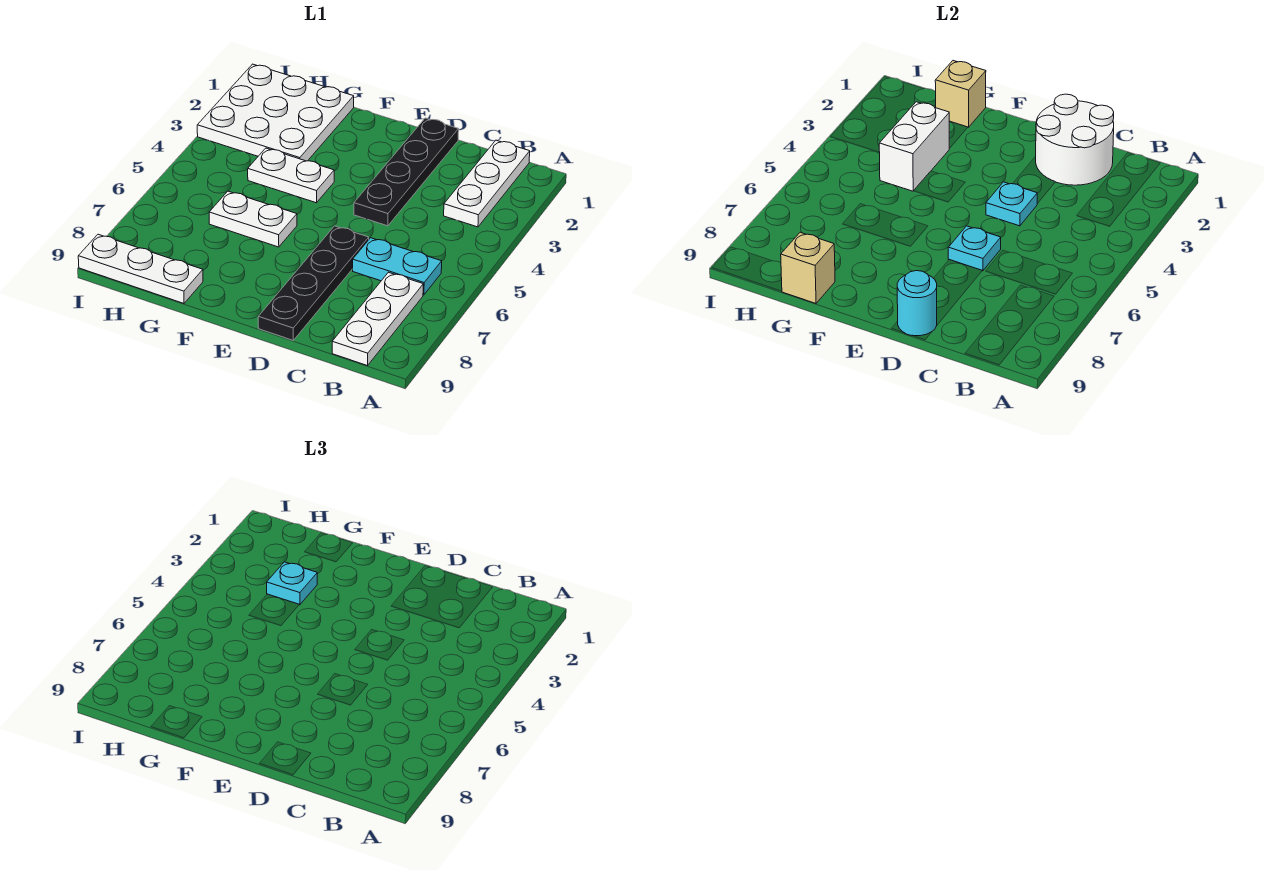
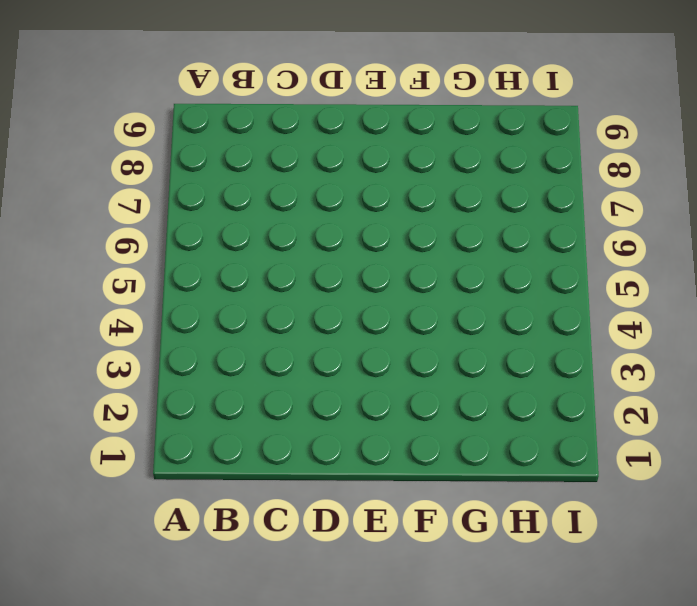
none -> white 1x3 plate [444,140,530,227]
none -> cyan 1x2 plate [353,238,442,295]
none -> white 1x3 plate [332,272,423,366]

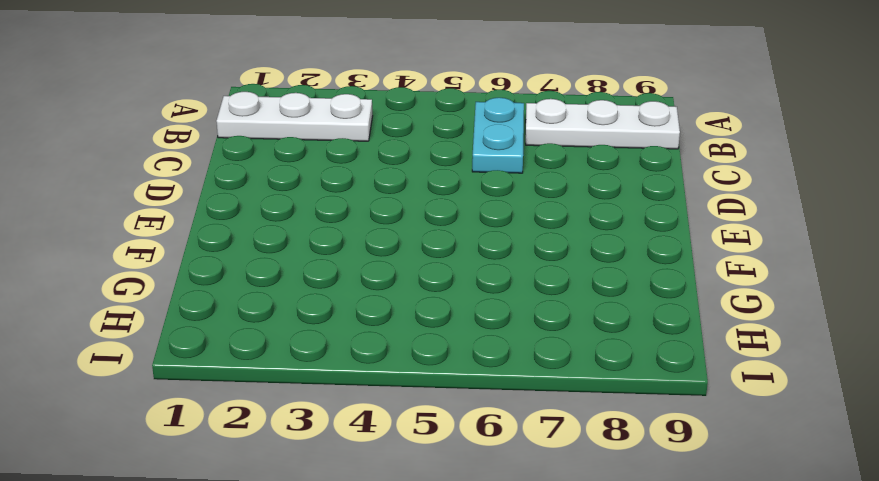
none -> black 1x4 plate [354,118,459,226]
none -> black 1x4 plate [258,226,369,340]
none -> white 1x2 plate [248,148,334,203]

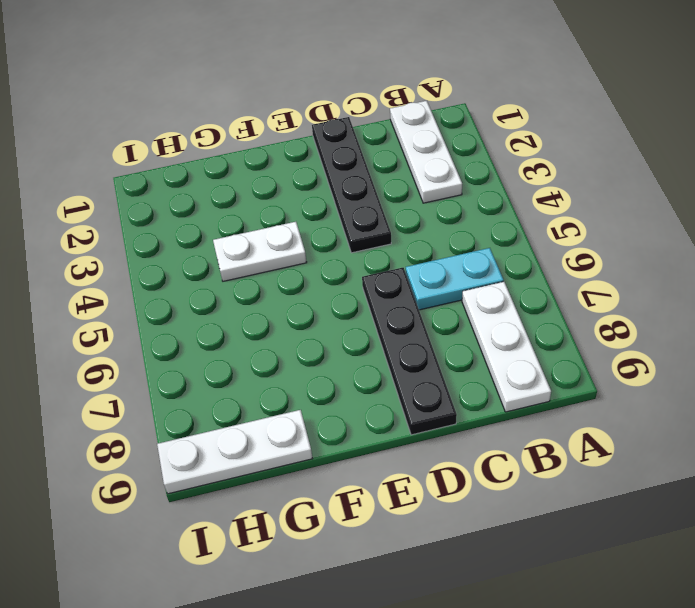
none -> white 1x2 plate [209,191,297,247]
none -> white 3x3 plate [197,64,354,161]
none -> white 2x2 round brick [1036,94,1114,185]

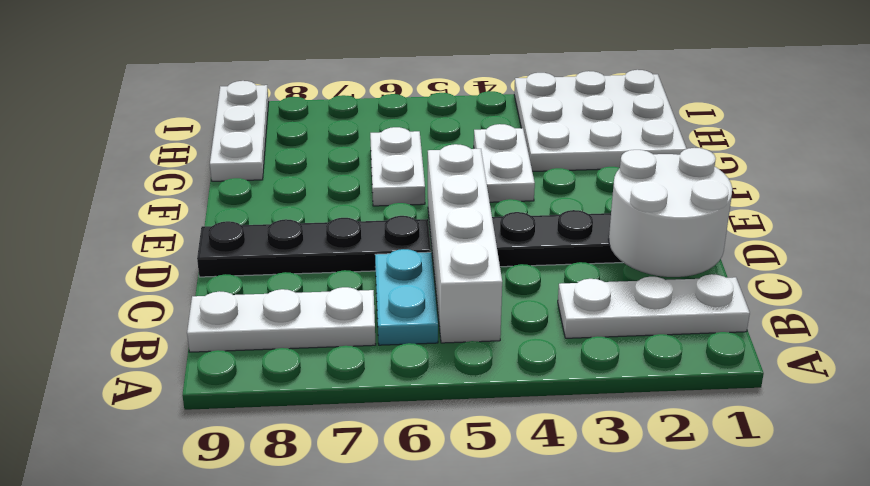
white 1x4 brick [428,144,502,343] -> none
none -> cyan 1x1 plate [986,182,1037,226]
none -> cyan 1x1 plate [948,226,1001,271]
none -> cyan 1x1 round brick [897,271,937,336]

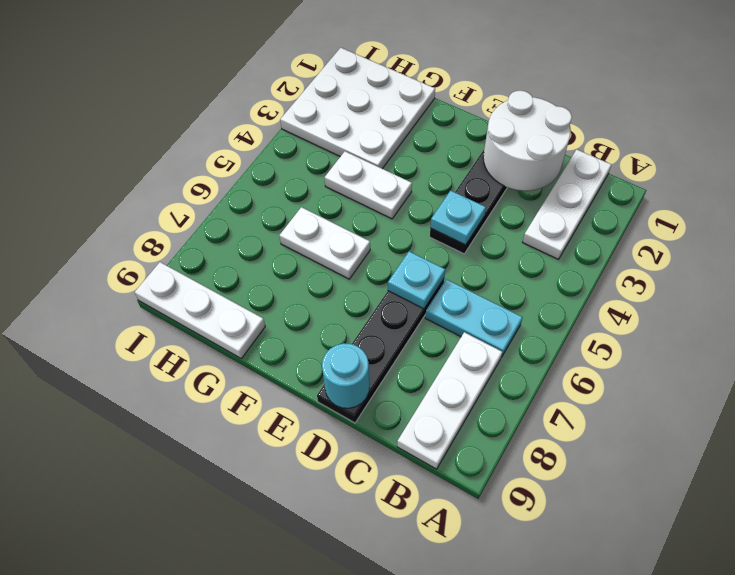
none -> tan 1x1 brick [935,61,986,127]
none -> white 1x2 brick [879,102,949,191]
none -> tan 1x1 brick [781,232,835,303]

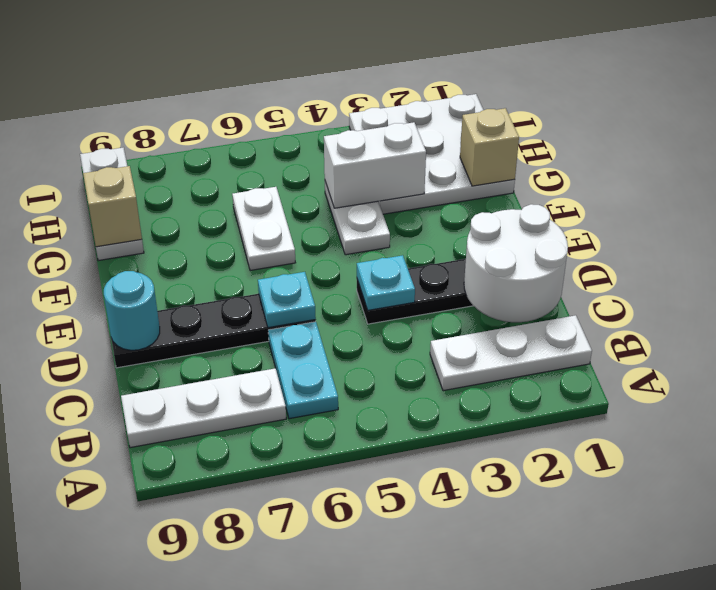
none -> cyan 1x1 plate [267,562,317,605]

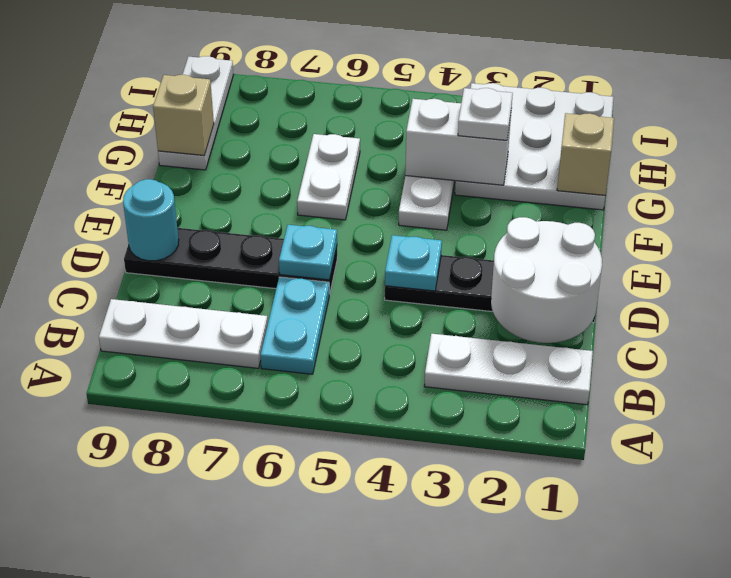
white 1x1 plate [458,88,513,140] -> cyan 1x1 plate [267,562,317,605]

